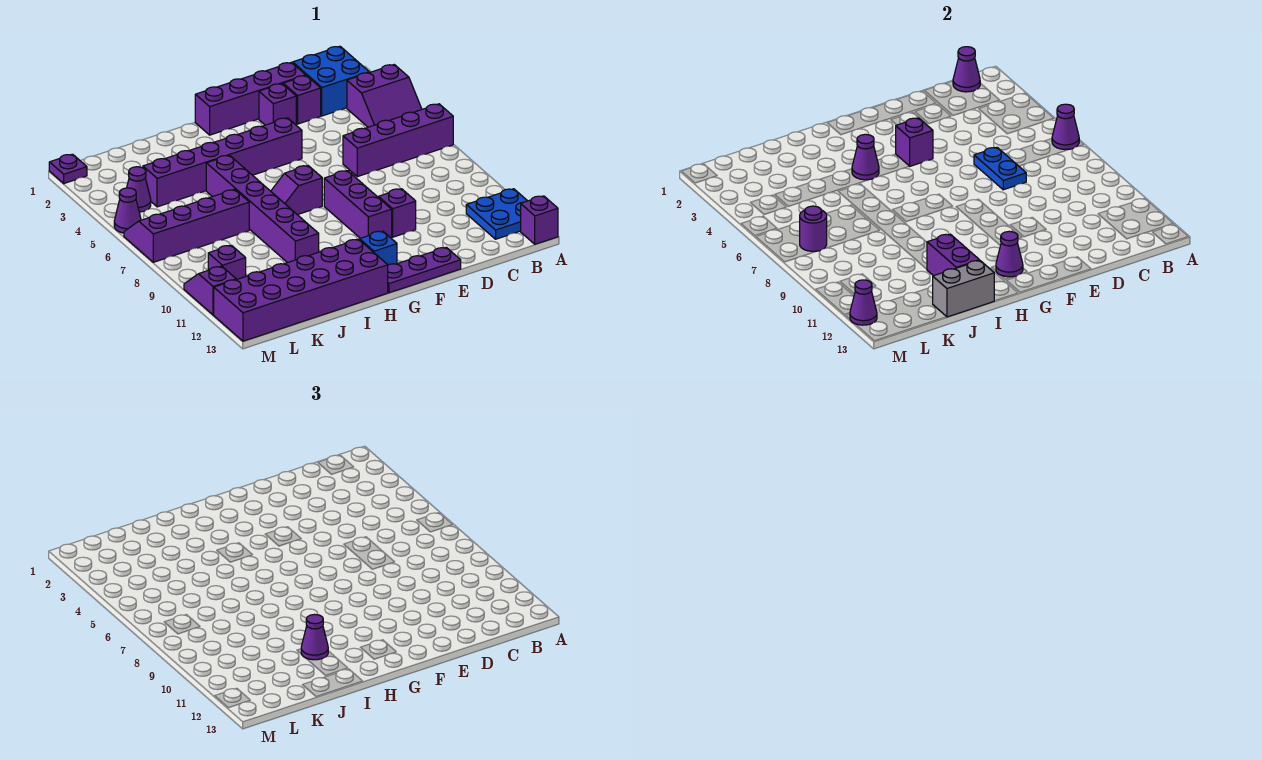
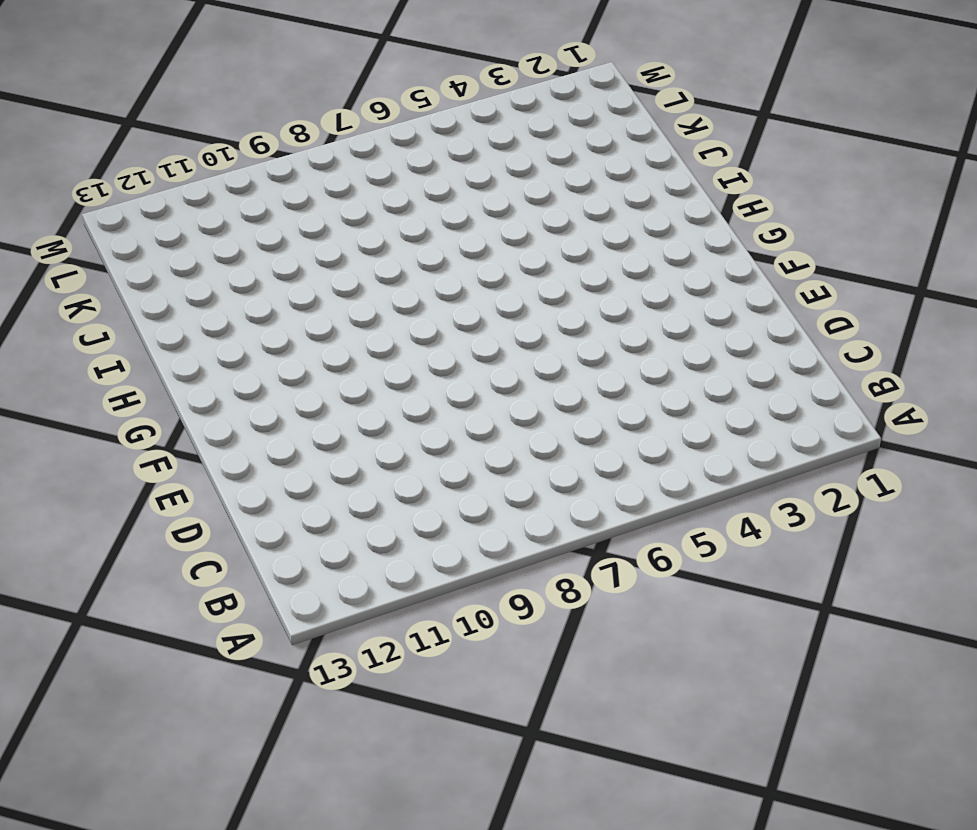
none -> purple 2x2 slope [347,65,422,127]
none -> purple 1x4 brick [343,104,453,177]
none -> blue 2x2 plate [466,189,527,239]
none -> purple 1x1 brick [521,196,558,244]

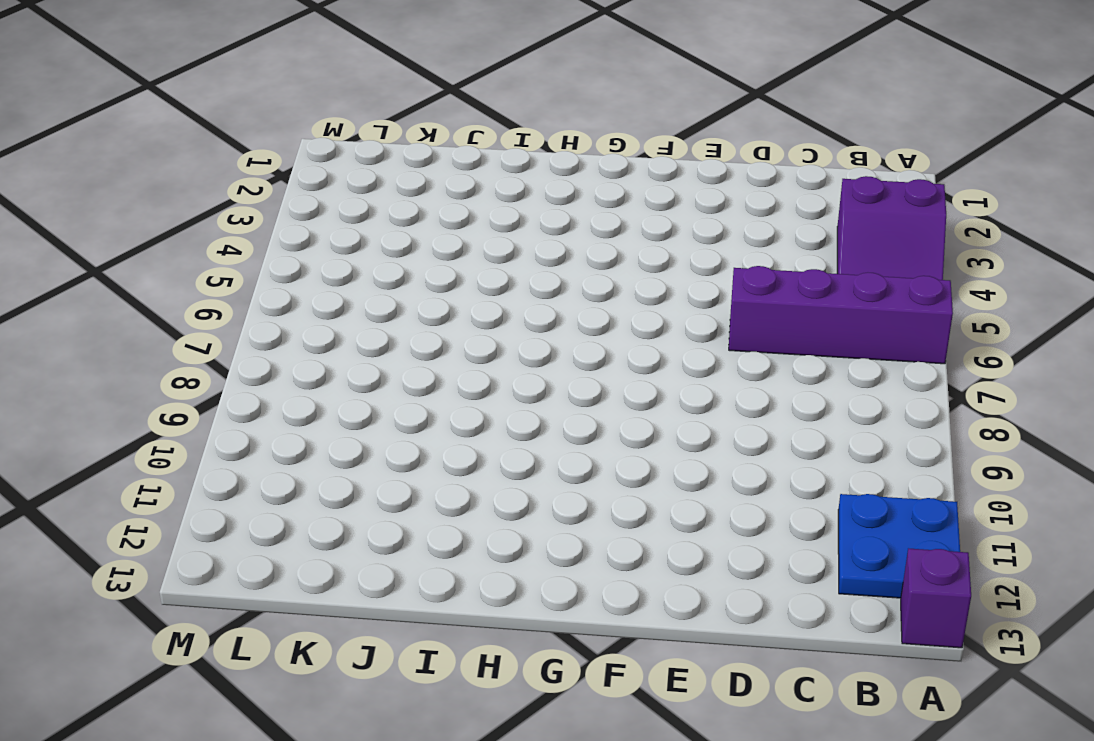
none -> blue 2x2 brick [293,46,369,116]
none -> purple 1x4 brick [195,62,306,135]
none -> purple 1x1 brick [283,76,321,124]
none -> purple 1x1 brick [259,84,296,125]

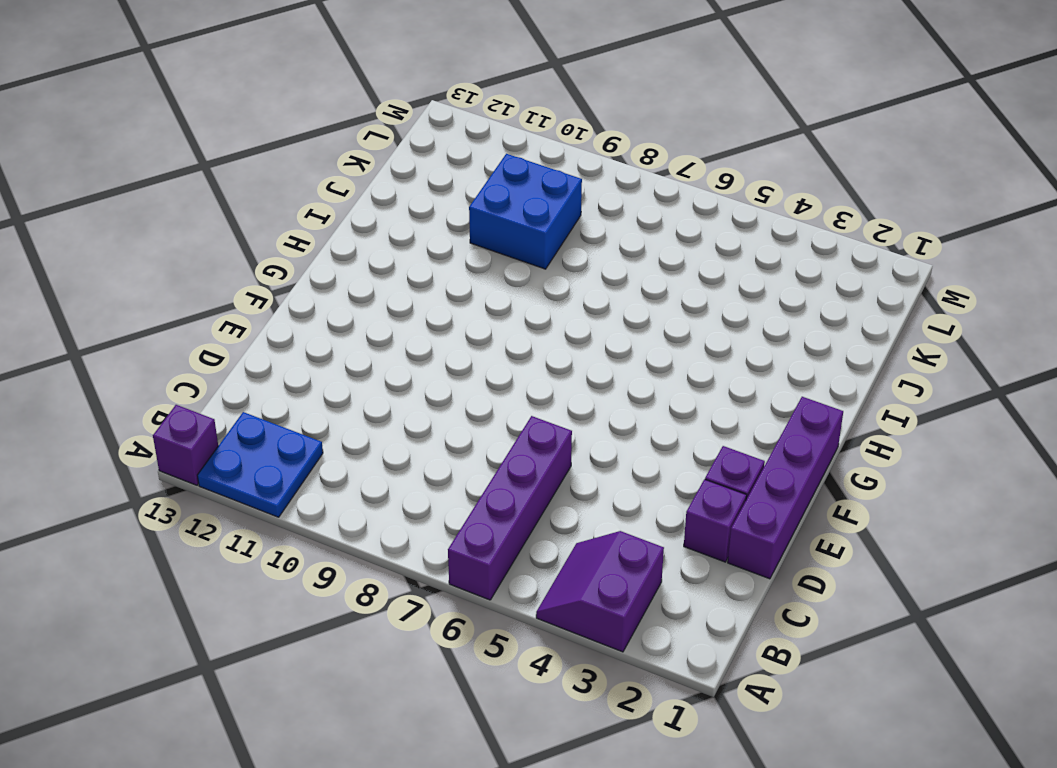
blue 2x2 brick [469,154,582,269] -> blue 2x2 brick moved to [293,46,369,116]
none -> purple 1x1 brick [378,189,416,237]
none -> purple 1x3 plate [388,247,461,293]
none -> purple 1x6 brick [143,118,302,207]
none -> purple 1x3 brick [324,171,392,238]

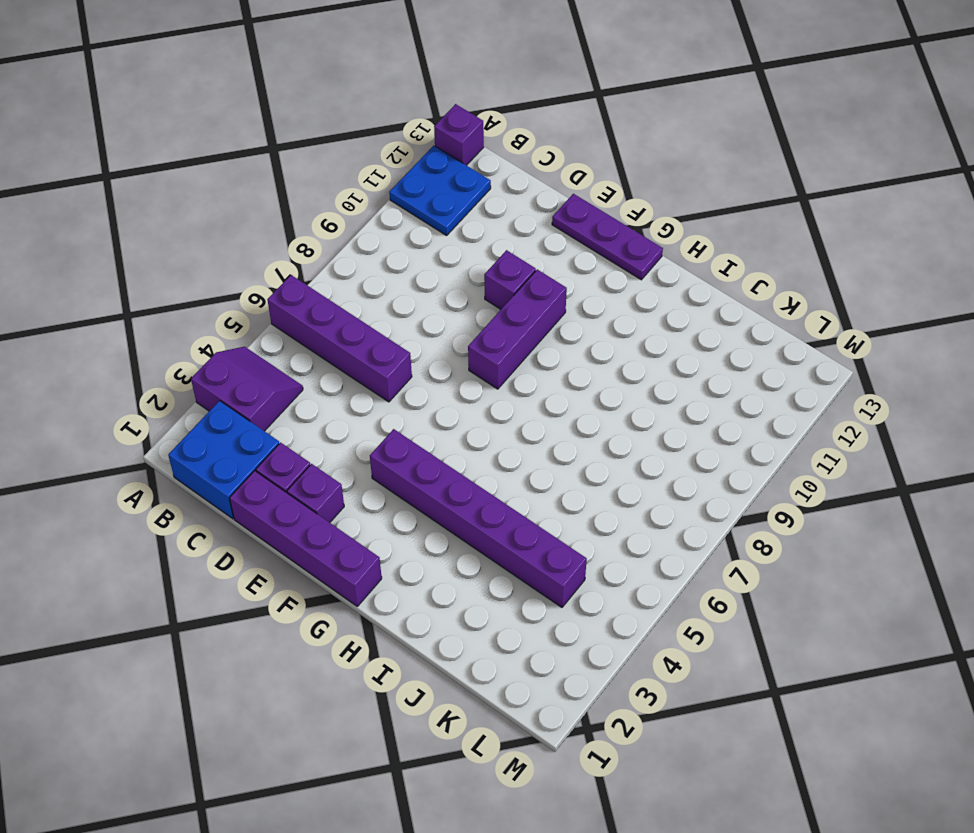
none -> purple 1x2 slope [271,166,322,215]
none -> blue 1x1 brick [360,231,397,265]
none -> purple 2x6 brick [214,239,388,341]
none -> purple 1x6 brick [206,155,319,263]

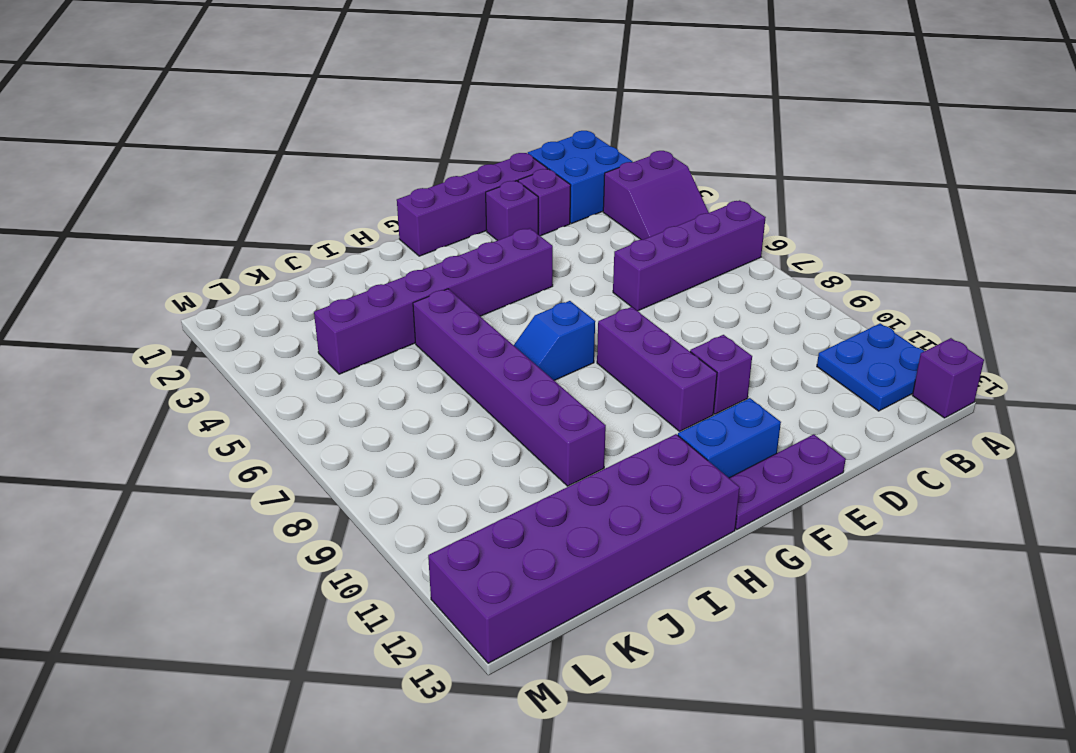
blue 1x2 brick [678,398,781,478] -> blue 1x1 brick [360,231,397,265]
blue 1x2 slope [514,301,595,380] -> purple 1x2 slope [271,166,322,215]
none -> purple 2x4 slope [124,189,249,262]
none -> purple 1x1 cone [127,167,151,212]
none -> purple 1x1 brick [208,245,246,280]
none -> purple 1x1 plate [49,154,87,183]

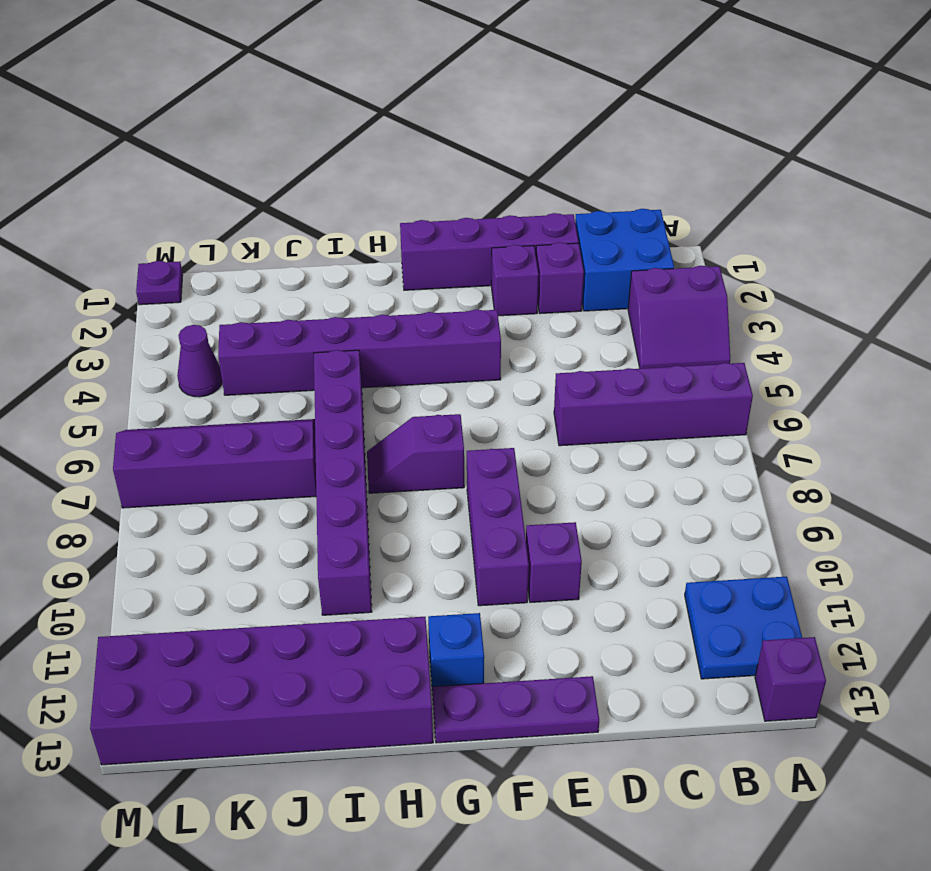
none -> purple 1x1 brick [208,245,246,280]
none -> purple 1x1 cone [114,188,141,233]
none -> purple 1x2 slope [184,266,236,315]
none -> purple 1x1 cone [1052,104,1079,150]

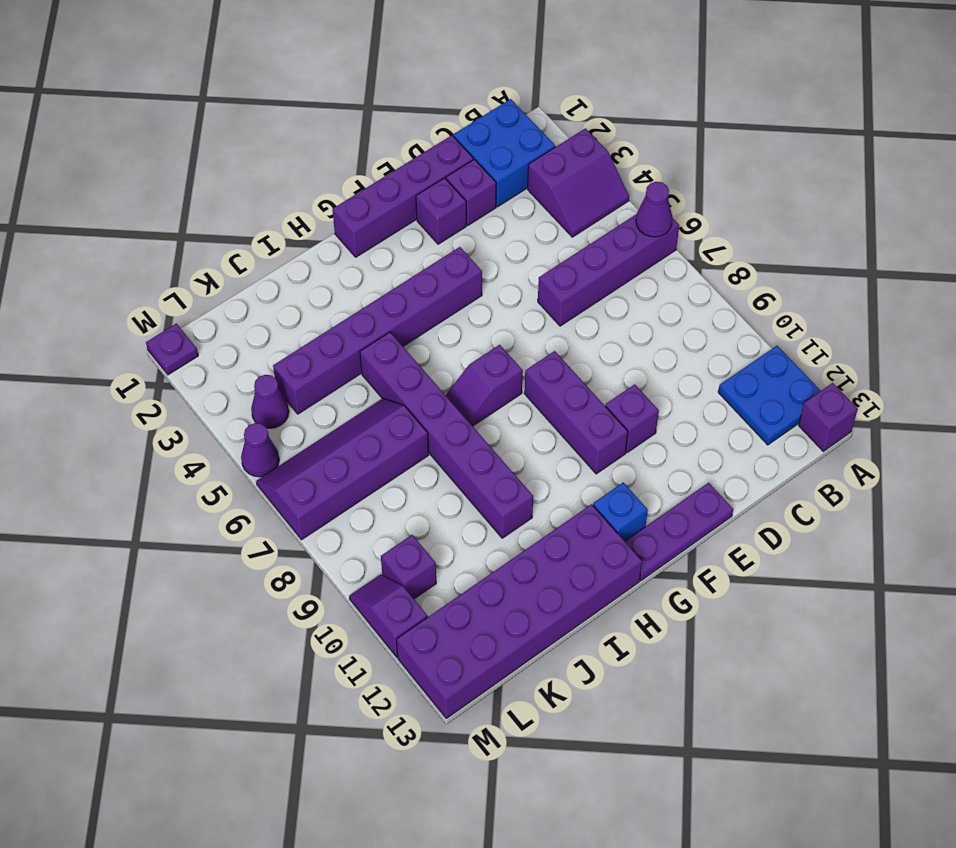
none -> purple 1x1 cone [953,47,980,92]
none -> blue 1x2 plate [974,147,1026,190]
none -> purple 1x1 brick [896,118,933,166]
none -> purple 1x1 cone [996,231,1023,277]

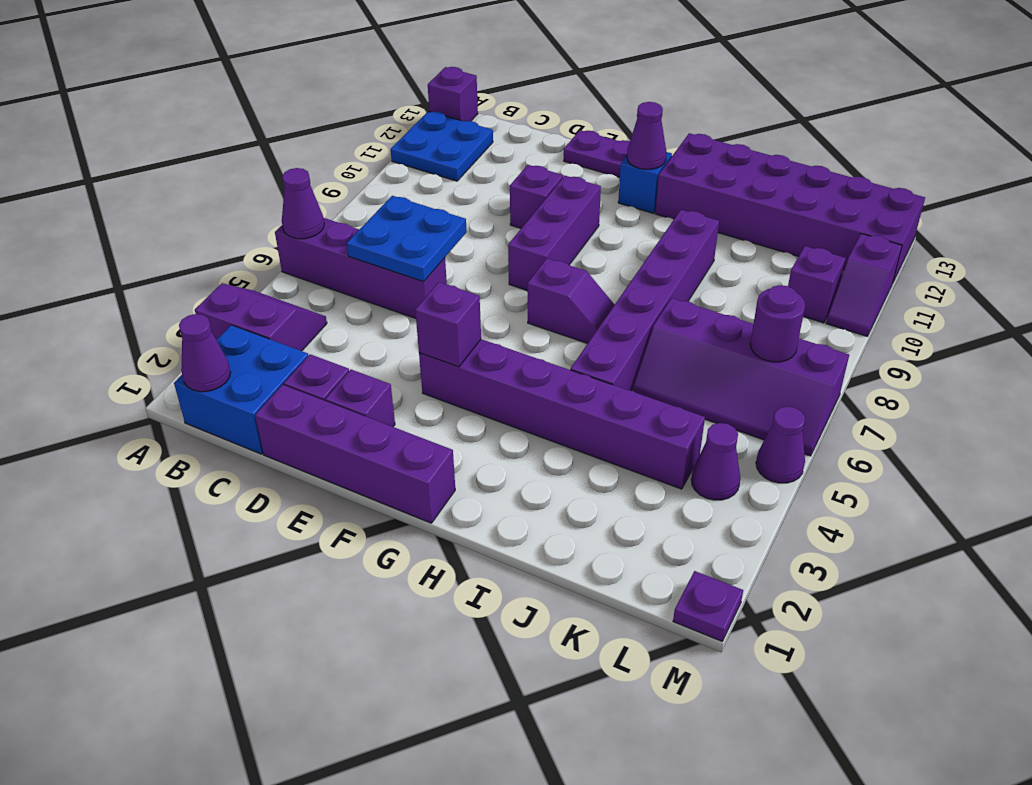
blue 2x2 plate [347,196,467,282] -> blue 1x2 plate [974,147,1026,190]
none -> purple 1x1 cone [852,134,879,180]
none -> purple 1x2 brick [927,234,979,276]
none -> grey 1x2 brick [933,260,994,317]
none -> purple 1x1 cone [850,280,877,325]

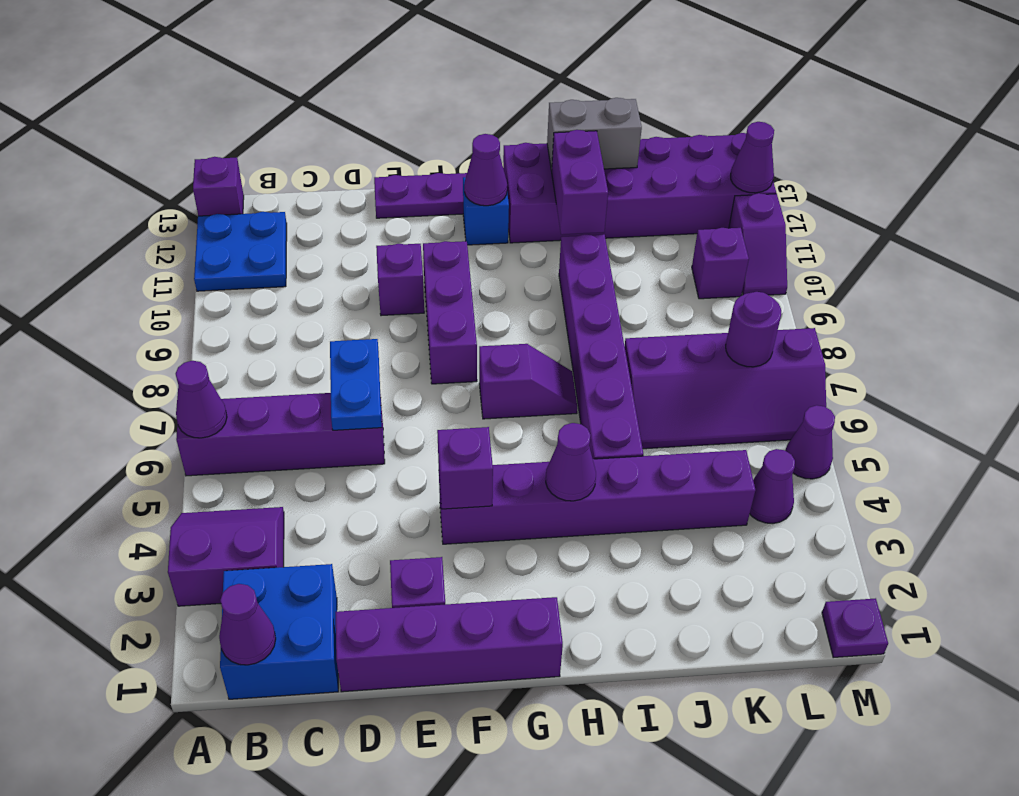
none -> purple 1x1 brick [283,76,321,124]
none -> purple 1x1 cone [301,614,328,660]

